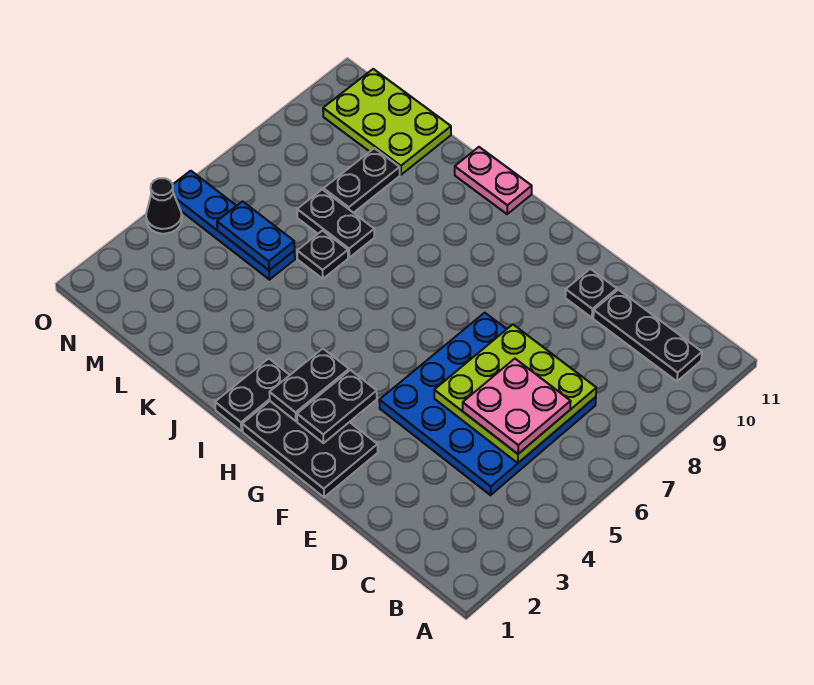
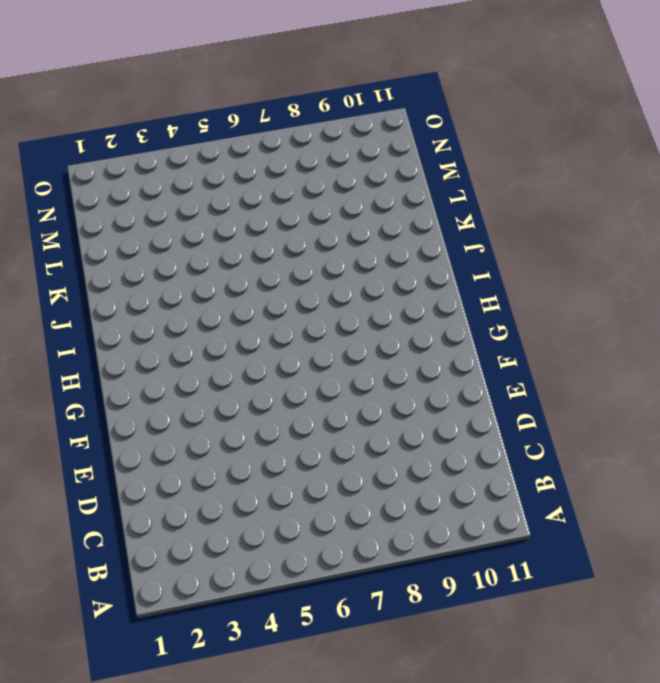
none -> black 1x3 plate [593,290,702,381]
none -> blue 4x4 plate [379,313,596,495]
none -> black 1x1 plate [565,269,617,318]

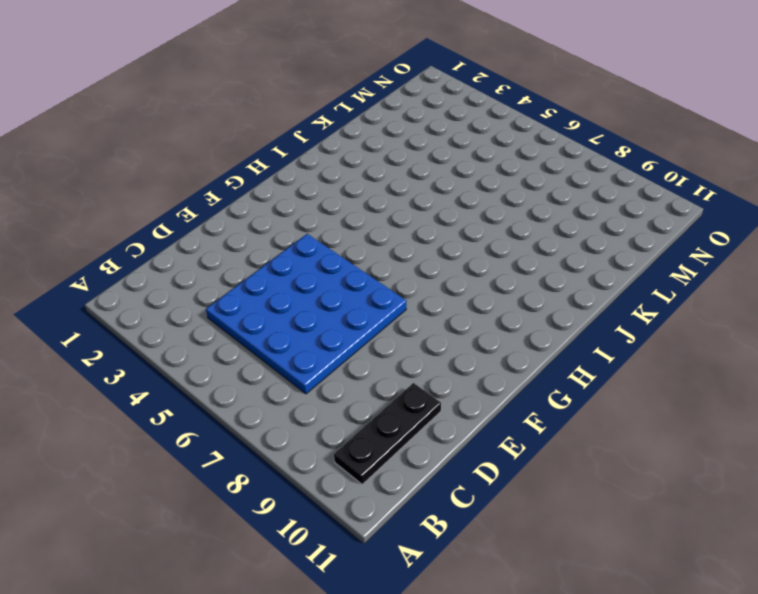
none -> black 1x1 plate [565,269,617,318]
none -> black 2x3 plate [242,401,378,497]
none -> black 1x2 plate [215,359,290,431]

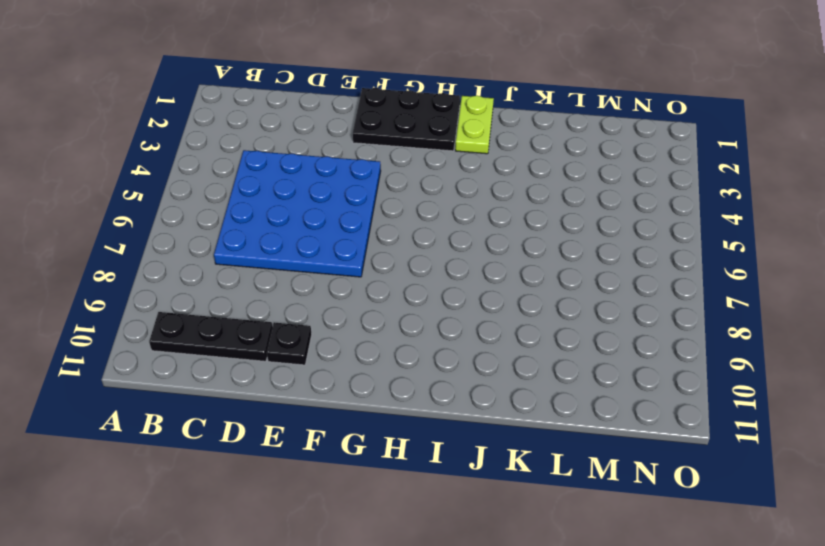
lime 1x2 plate [455,96,494,154] -> black 1x2 plate [215,359,290,431]
none -> pink 1x2 plate [455,147,532,214]
none -> black 1x1 plate [297,231,348,279]
none -> black 1x2 plate [297,189,374,258]

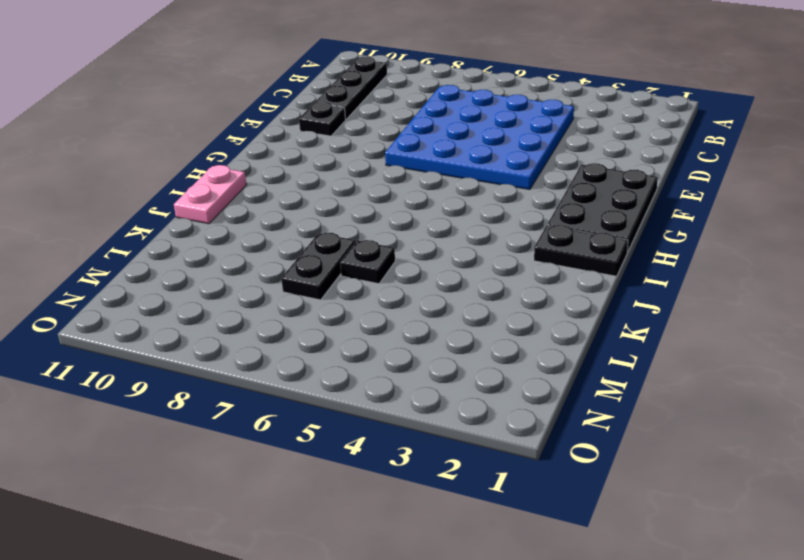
none -> blue 1x4 plate [173,171,295,280]
none -> black 1x2 plate [324,148,400,213]
none -> lime 2x3 plate [323,69,451,175]

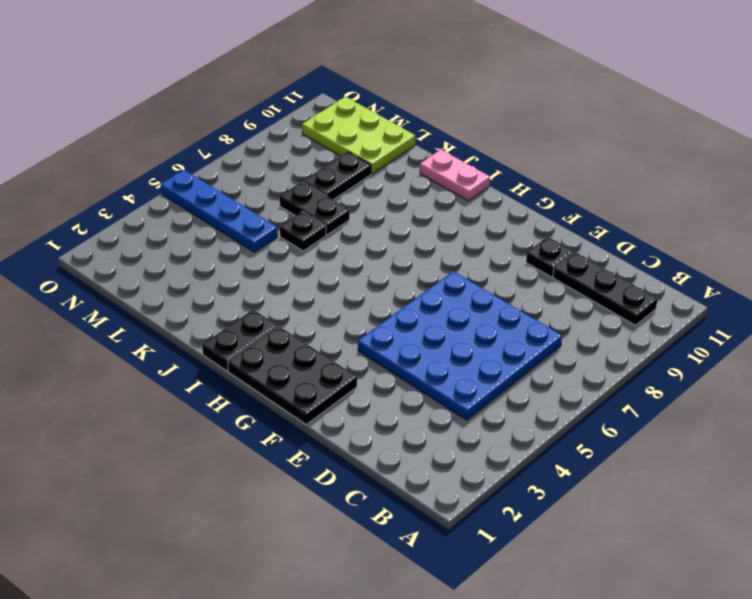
none -> black 1x1 cone [146,178,182,234]
none -> lime 3x3 plate [434,324,596,463]
none -> black 1x2 plate [297,370,377,443]

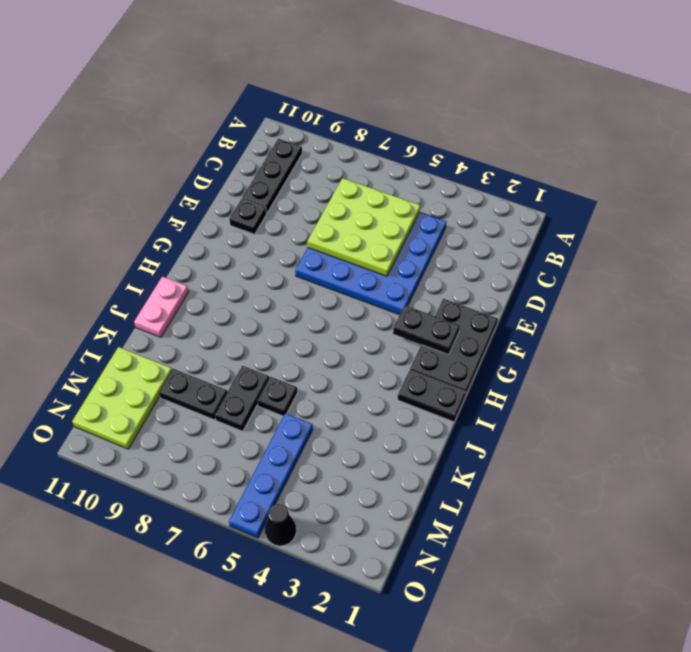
none -> black 1x2 plate [269,349,349,421]
none -> blue 1x2 plate [217,201,295,270]
none -> pink 2x2 plate [462,359,571,454]

